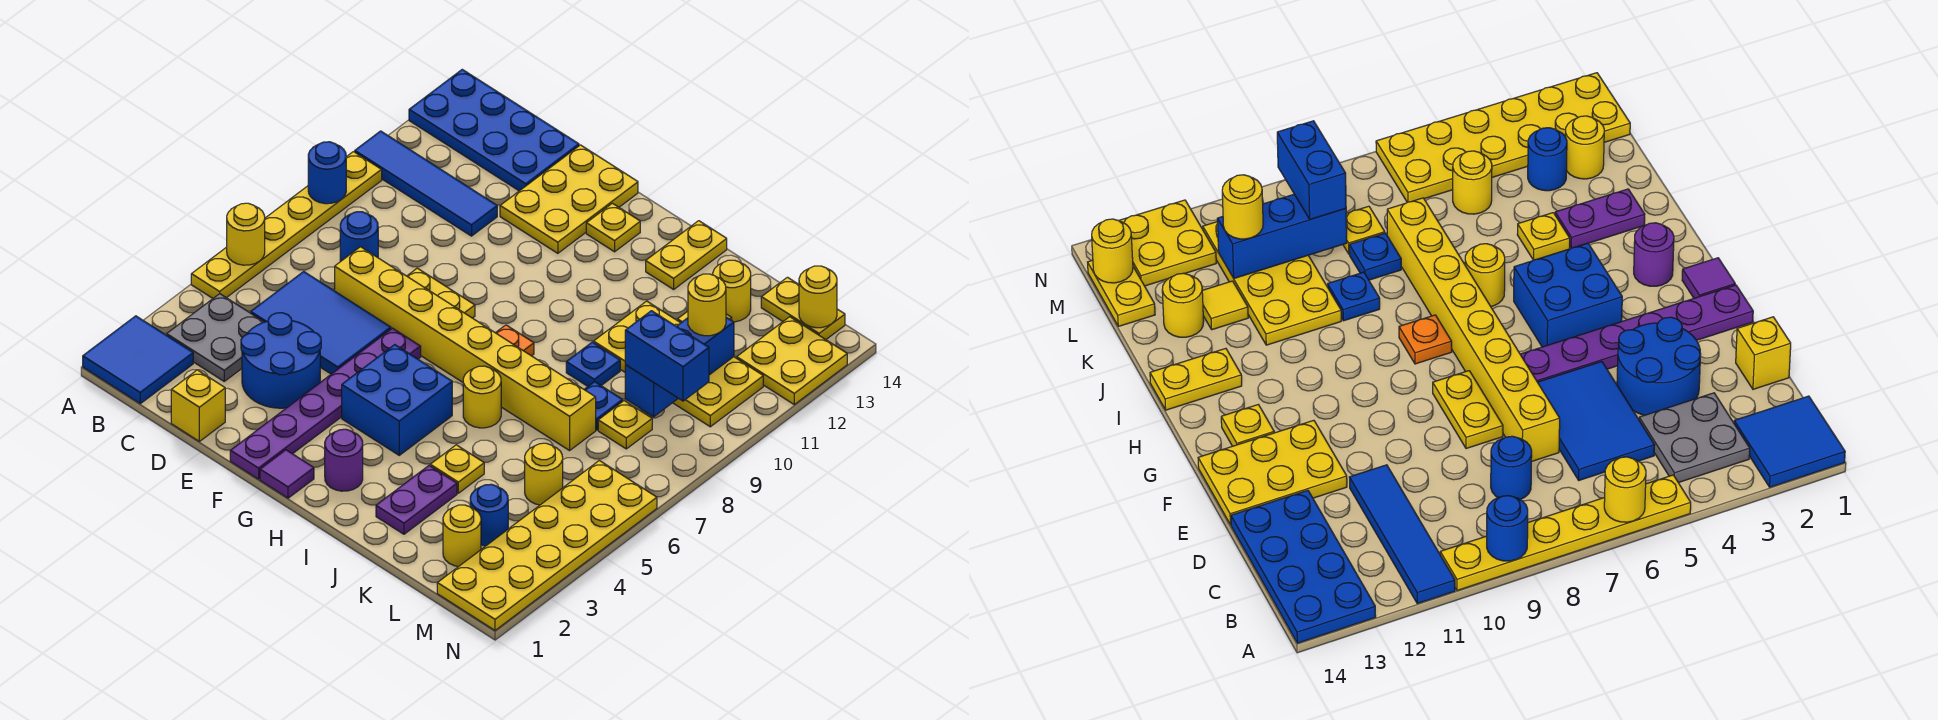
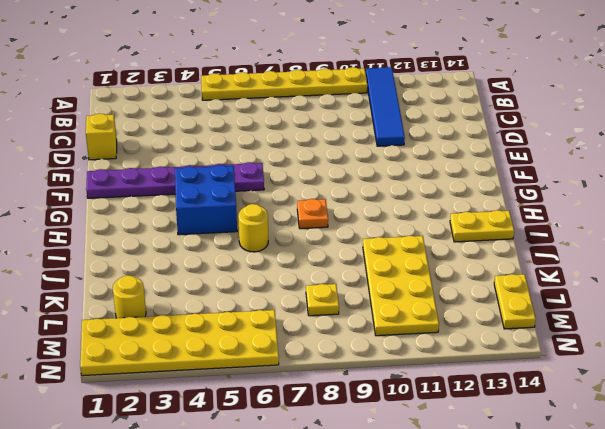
none -> blue 2x2 tile [83,316,193,404]
none -> blue 2x4 plate [409,69,579,191]
none -> grey 2x2 plate [167,294,263,381]
none -> blue 2x3 tile [251,272,391,374]

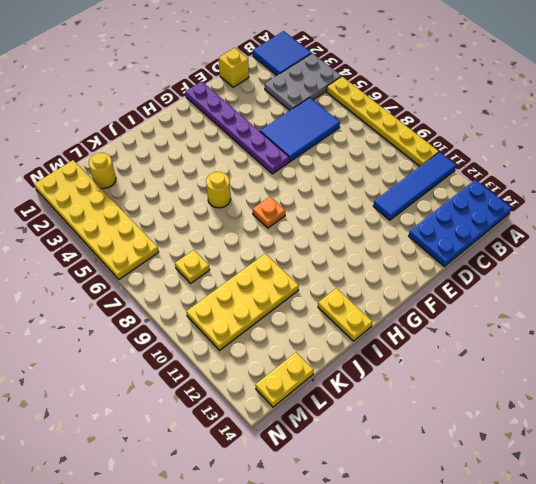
grey 2x3 plate [265,53,341,110] -> grey 2x2 plate [167,294,263,381]
none -> blue 1x1 round brick [340,212,378,262]
none -> blue 2x2 round brick [241,313,321,408]
none -> yellow 1x8 brick [335,247,596,451]
none -> yellow 1x2 plate [407,268,475,318]

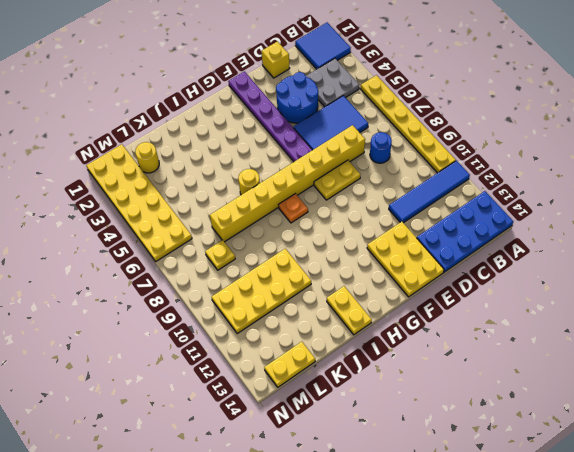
none -> purple 1x1 tile [260,450,314,498]
none -> blue 2x2 brick [342,345,452,455]
none -> yellow 1x1 plate [586,203,640,252]
none -> purple 1x1 round brick [325,429,363,491]

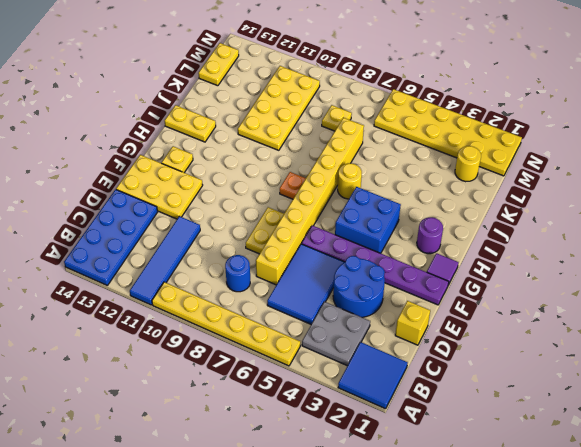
none -> purple 1x2 plate [376,466,457,534]
none -> yellow 1x1 plate [430,445,484,493]
none -> blue 1x1 plate [566,342,620,386]
none -> blue 1x1 plate [584,382,623,430]

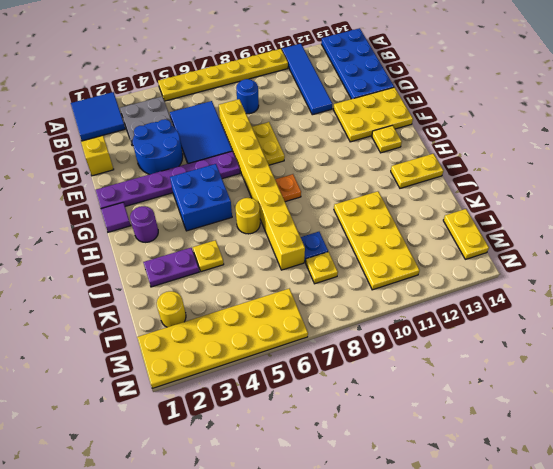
none -> blue 1x1 plate [566,342,620,386]
none -> yellow 1x1 tile [1202,281,1248,330]
none -> yellow 1x1 round brick [713,260,751,322]
none -> blue 1x1 round brick [470,484,508,546]

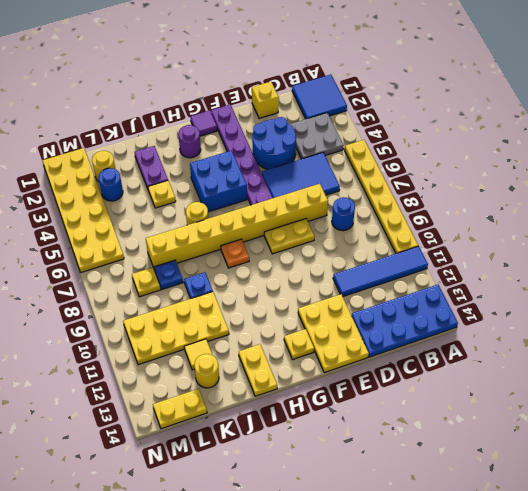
none -> yellow 1x1 round brick [525,443,563,505]
none -> yellow 2x2 plate [737,317,847,404]
none -> yellow 1x1 round brick [227,203,265,265]
none -> blue 1x1 round brick [308,142,346,204]

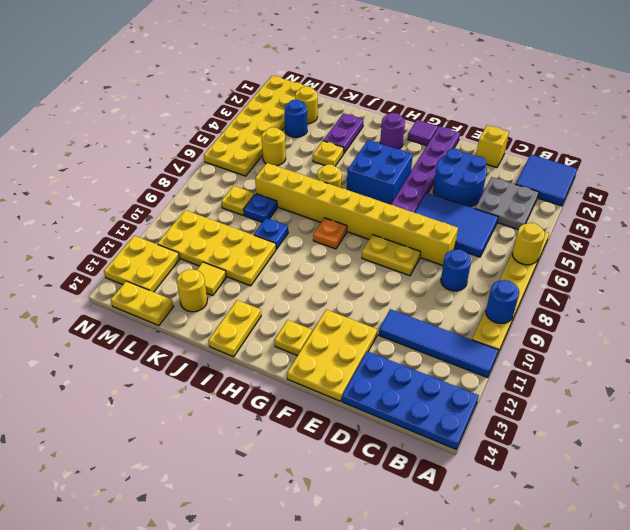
none -> blue 1x3 brick [625,317,734,417]
none -> yellow 1x1 round brick [799,266,837,328]
none -> blue 1x2 brick [625,311,709,401]
none -> yellow 1x1 round brick [688,274,726,336]

